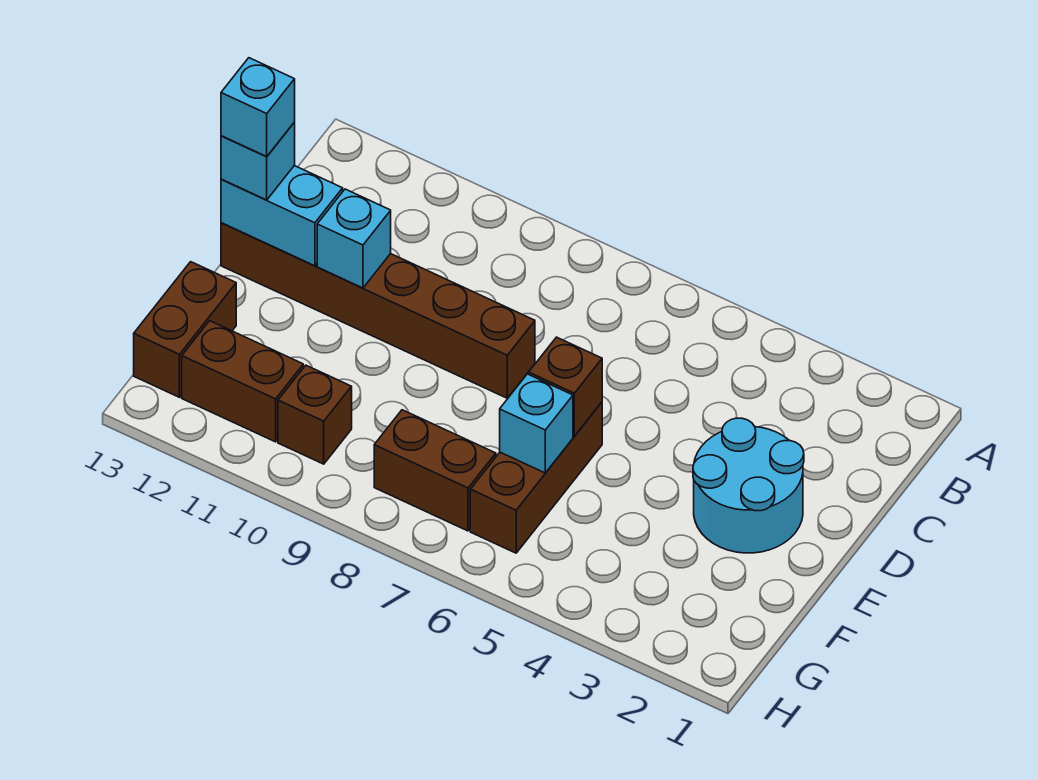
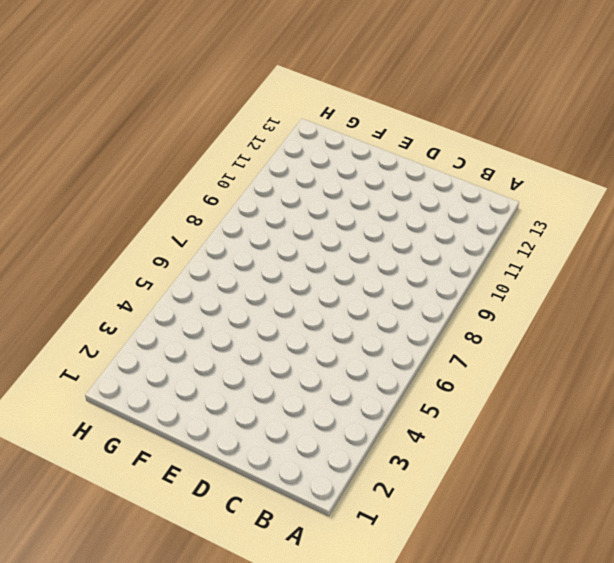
none -> cyan 2x2 round brick [693,418,804,553]
none -> brown 1x6 brick [221,223,535,398]
none -> brown 1x3 brick [470,402,602,553]

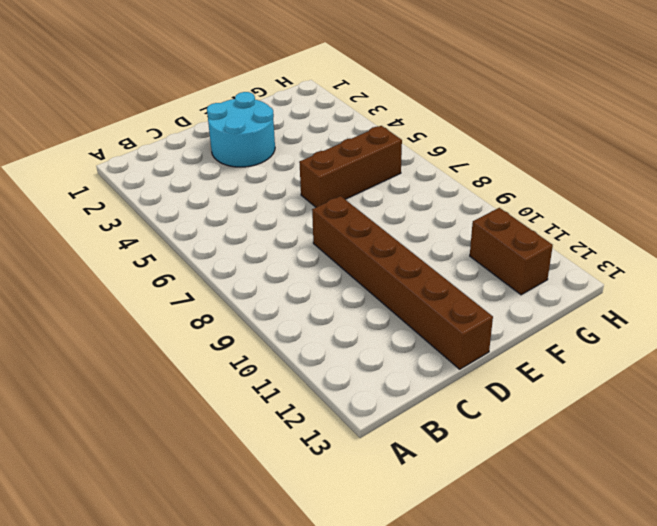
none -> brown 1x2 brick [134,262,236,397]
none -> brown 1x2 brick [374,410,496,531]
none -> brown 1x1 brick [278,365,352,464]

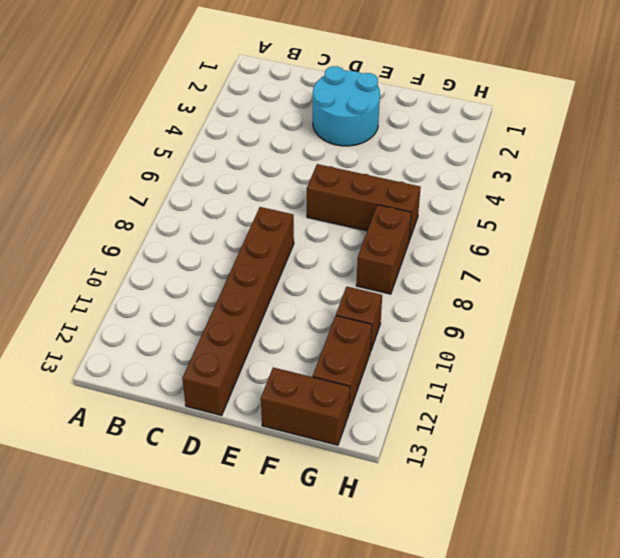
none -> cyan 1x1 brick [317,189,391,288]
none -> cyan 1x2 brick [221,166,343,266]
none -> brown 1x1 brick [529,337,602,436]

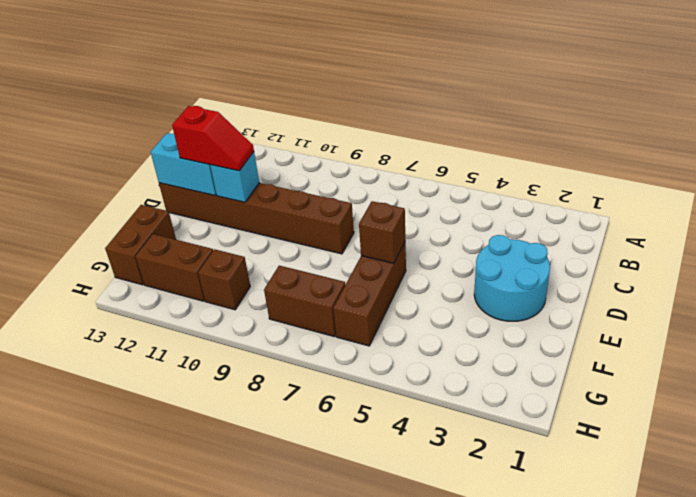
red 1x2 slope [172,106,254,171] -> none
none -> cyan 1x1 brick [500,374,573,473]
none -> cyan 1x1 brick [221,122,295,200]
none -> cyan 1x1 brick [221,58,295,156]

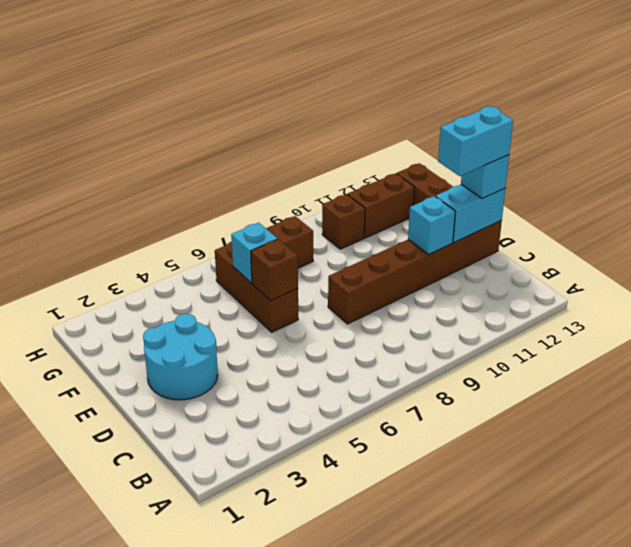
cyan 1x2 brick [438,106,513,176] -> cyan 1x1 brick [221,58,295,156]

